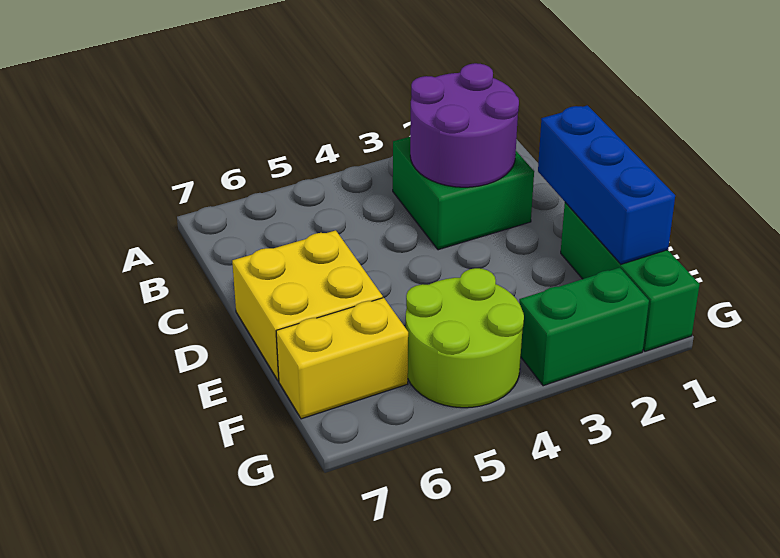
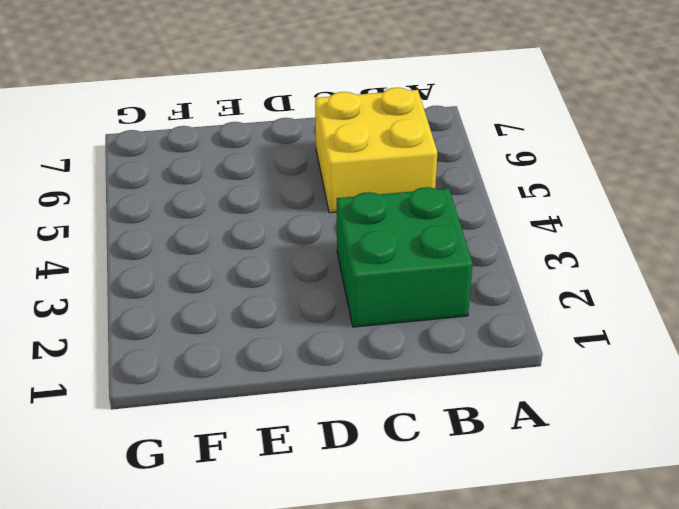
yellow 2x2 brick [315,88,437,213] -> yellow 2x2 brick moved to [232,230,383,381]
none -> green 1x3 brick [561,202,700,351]
none -> lime 2x2 round brick [406,268,524,408]

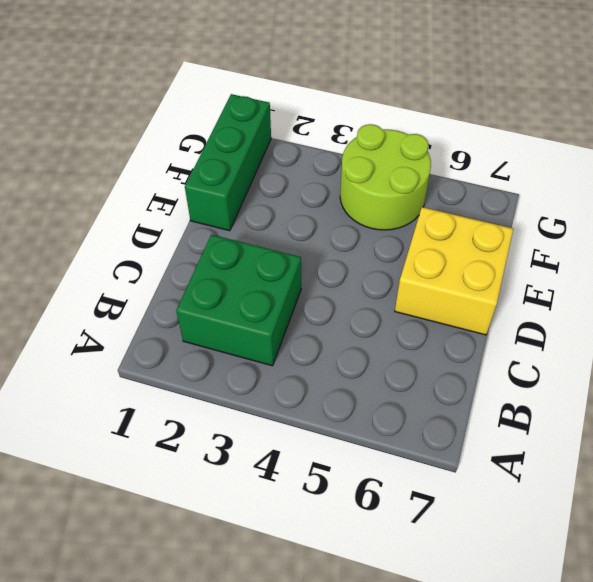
none -> yellow 1x2 brick [276,298,408,419]
none -> green 1x2 brick [519,268,649,386]

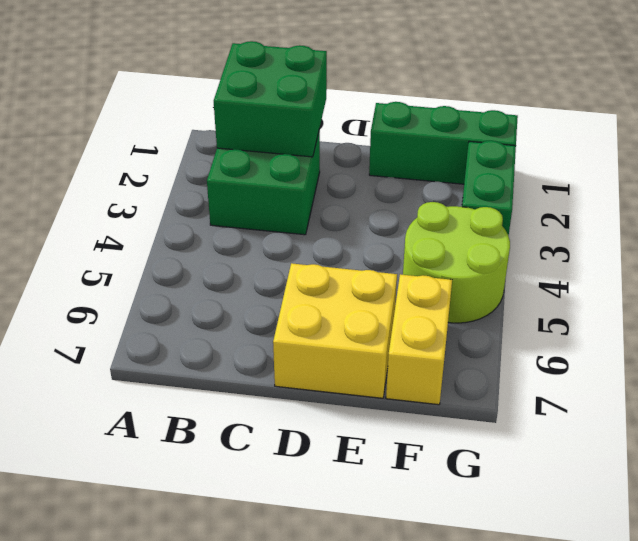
green 2x2 brick [214,41,327,157] -> purple 2x2 round brick [410,63,519,187]
none -> blue 1x3 brick [538,105,675,264]

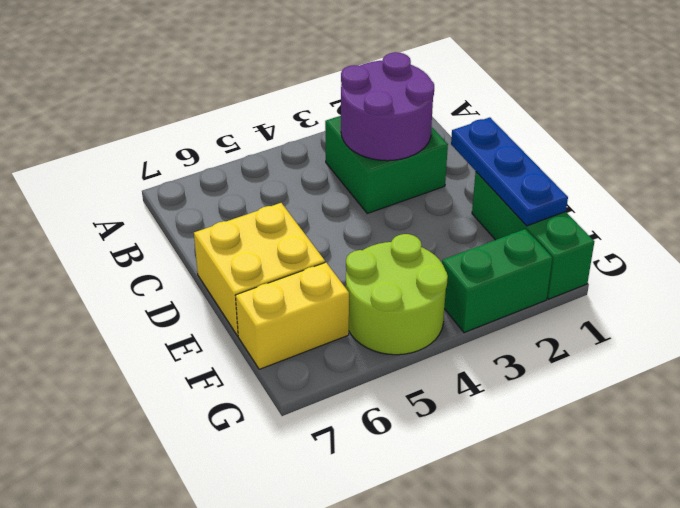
blue 1x3 plate [451,117,568,226] -> blue 1x3 brick [538,105,675,264]

